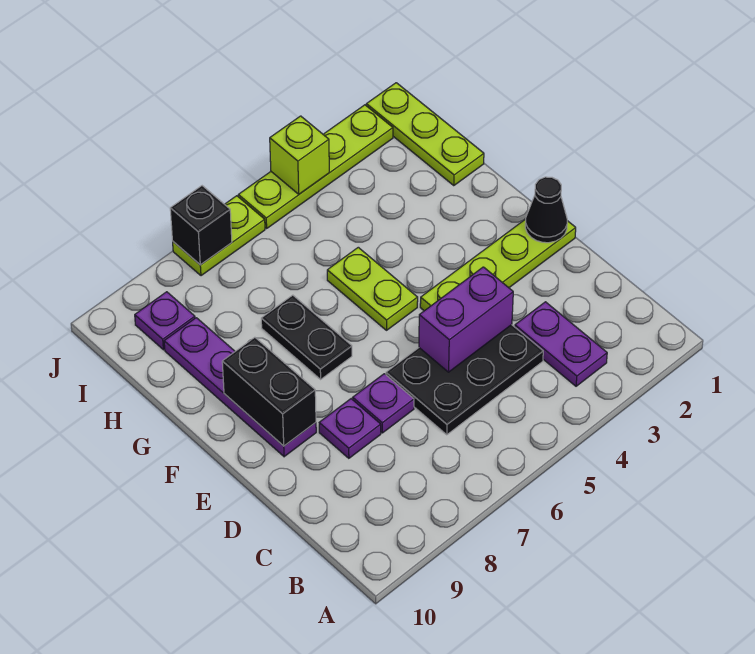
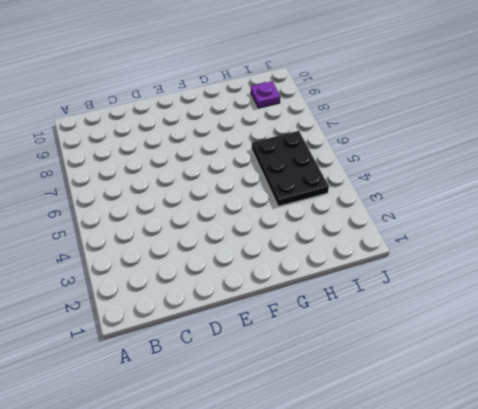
black 2x3 plate [252,131,329,206] -> black 2x3 plate moved to [386,325,543,435]
none -> purple 1x2 plate [515,302,607,386]
none -> purple 1x1 plate [353,374,414,433]
none -> purple 1x1 plate [319,399,381,458]

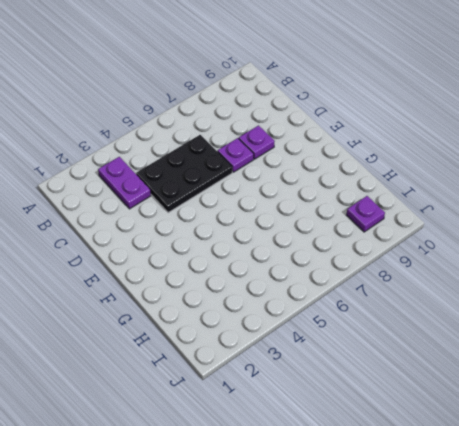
none -> lime 1x4 plate [420,219,576,311]
none -> purple 1x4 plate [164,318,316,457]
none -> lime 1x2 plate [327,247,418,330]

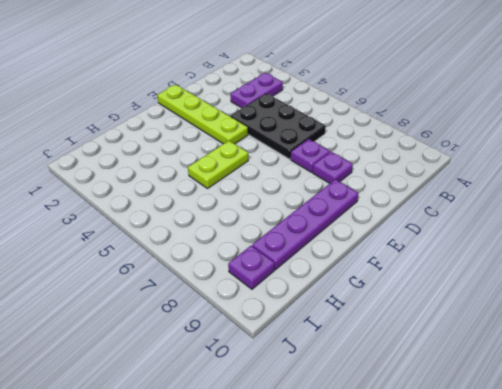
none -> black 1x2 plate [261,295,352,379]
none -> lime 1x3 plate [366,83,484,186]
none -> lime 1x4 plate [238,105,393,228]

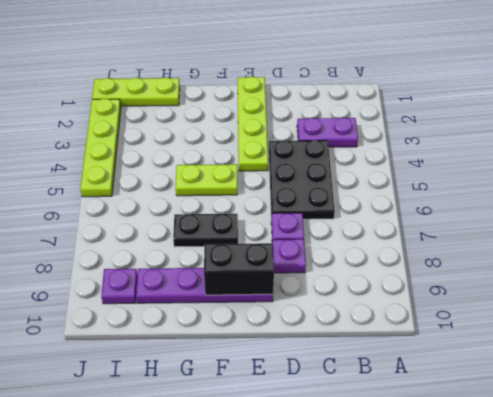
none -> lime 1x2 plate [173,196,265,276]
none -> purple 1x2 brick [419,267,513,372]
none -> black 1x1 cone [525,177,567,243]

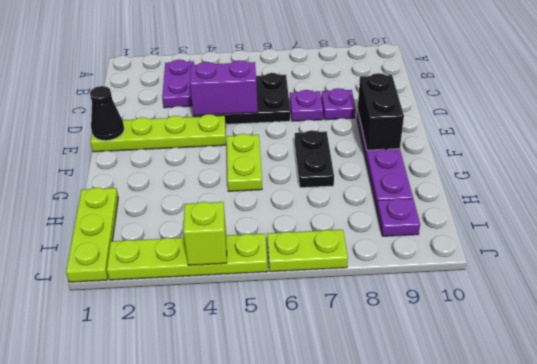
none -> black 1x1 brick [170,186,232,265]

